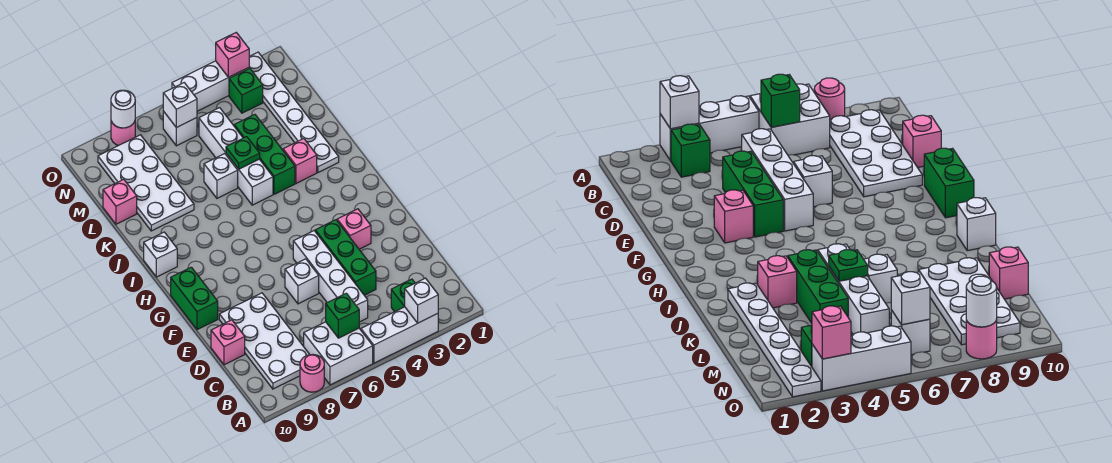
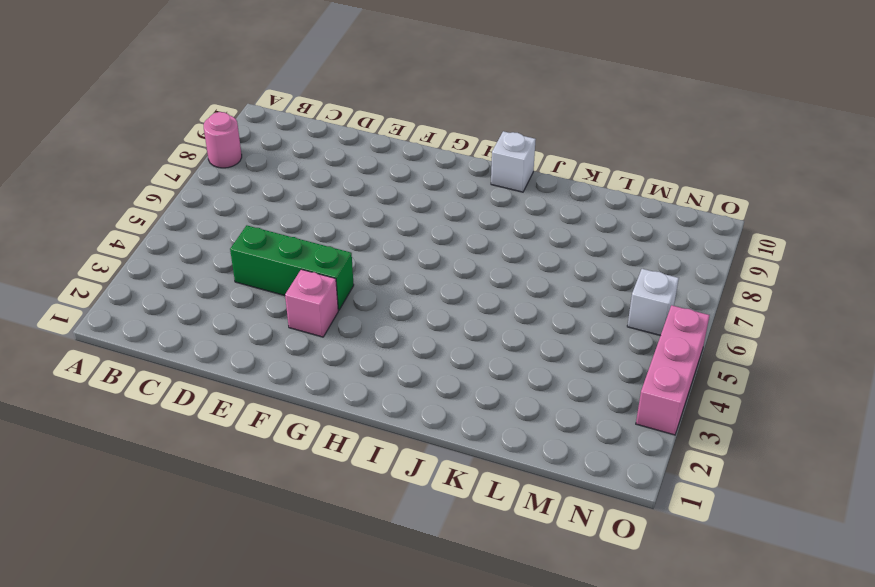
pink 1x3 brick [636,305,710,435] -> white 1x3 brick [172,61,249,111]
none -> white 1x3 brick [361,307,438,363]
none -> white 2x2 brick [304,322,373,385]
none -> green 1x1 brick [391,279,415,312]

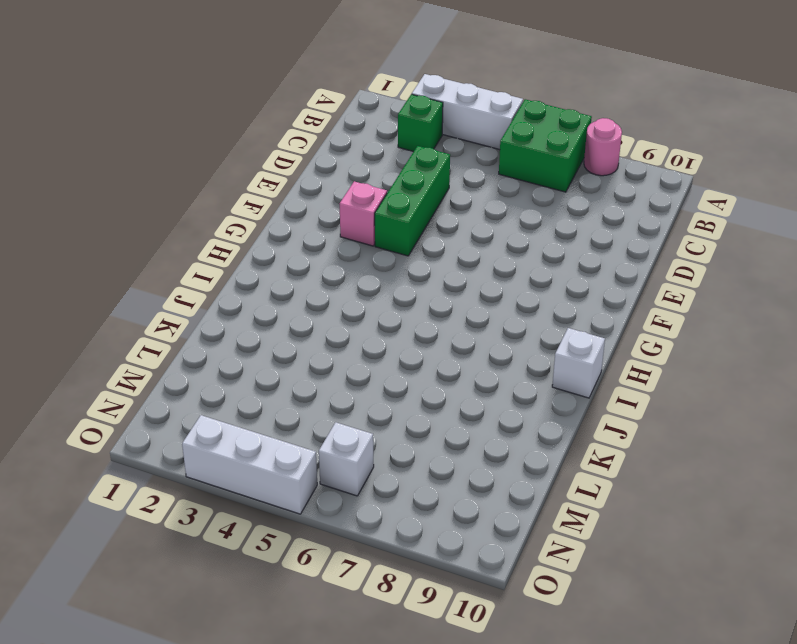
green 2x2 brick [499,99,592,192] -> white 2x2 brick [304,322,373,385]
none -> white 2x4 plate [219,293,310,389]
none -> white 1x4 brick [293,231,368,322]
none -> pink 1x1 brick [211,320,245,365]

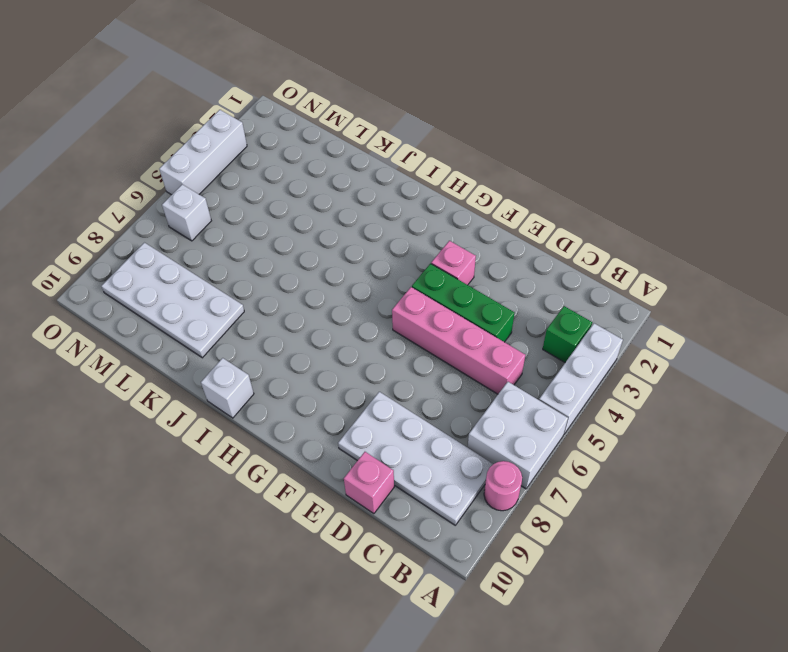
pink 1x4 brick [392,287,525,394] -> white 1x4 brick [293,231,368,322]
none -> white 1x1 brick [285,259,319,304]
none -> green 1x2 brick [171,267,218,330]
none -> white 1x6 plate [249,52,339,172]

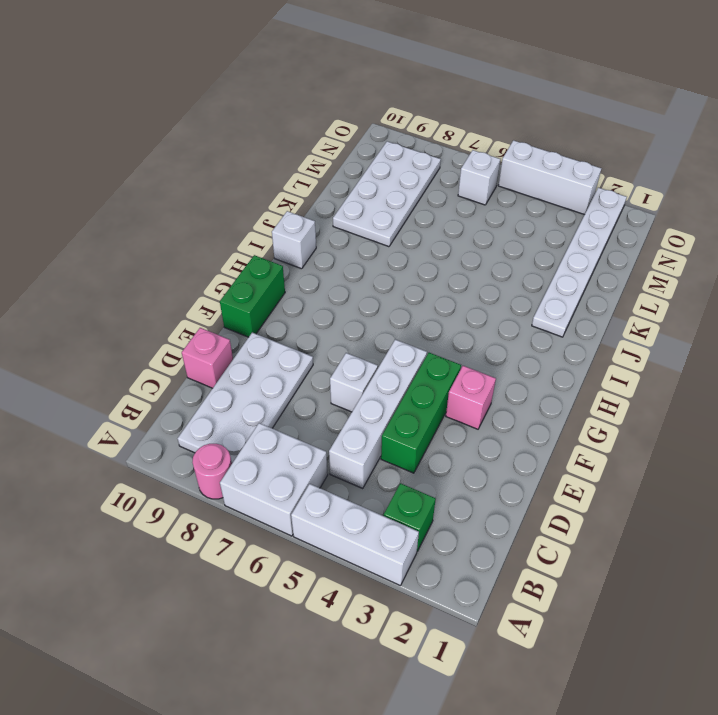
none -> pink 1x1 brick [283,139,317,183]
none -> green 1x3 brick [234,114,295,194]
none -> white 1x4 brick [199,108,273,205]

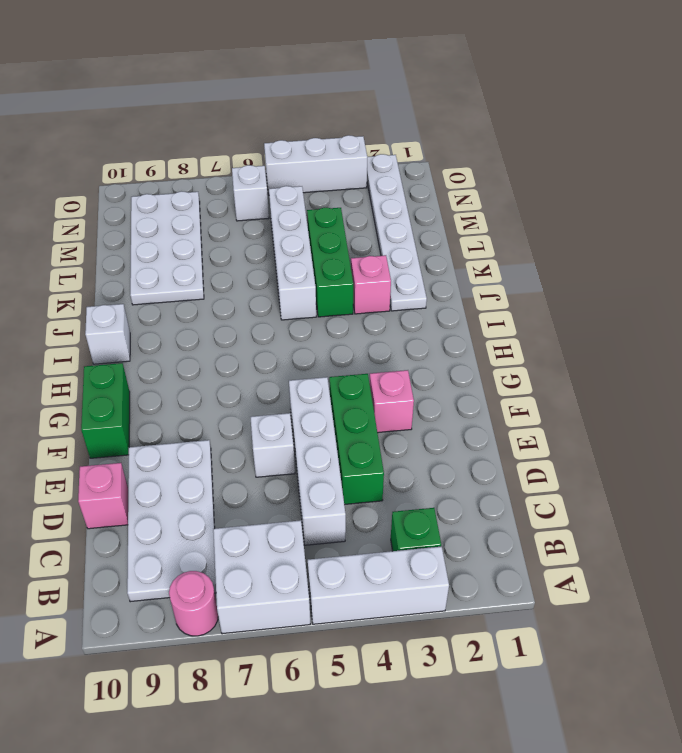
none -> white 1x1 brick [204,154,238,198]
none -> pink 1x1 brick [103,179,137,224]
none -> green 1x1 brick [229,68,263,113]

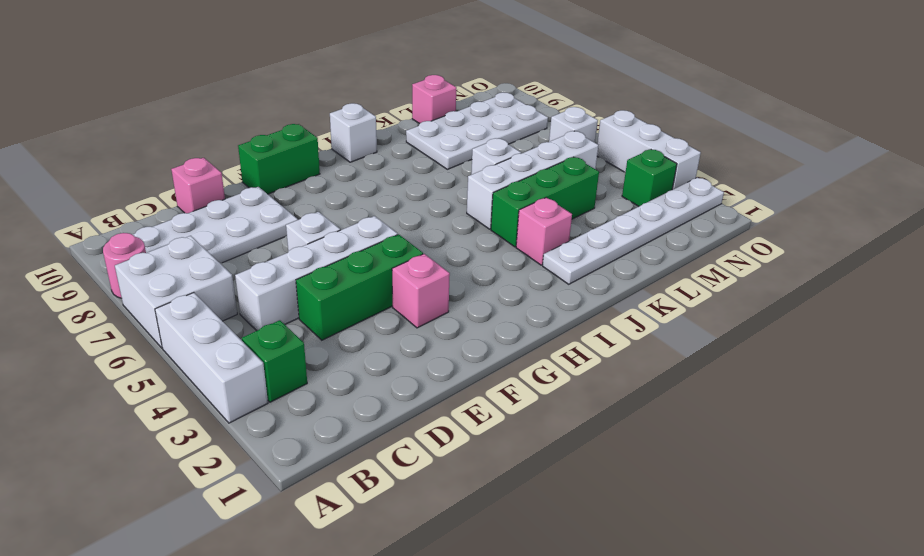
none -> pink 1x1 round brick [111,121,135,146]
none -> white 1x1 brick [405,278,438,323]
none -> green 1x1 brick [326,293,359,338]

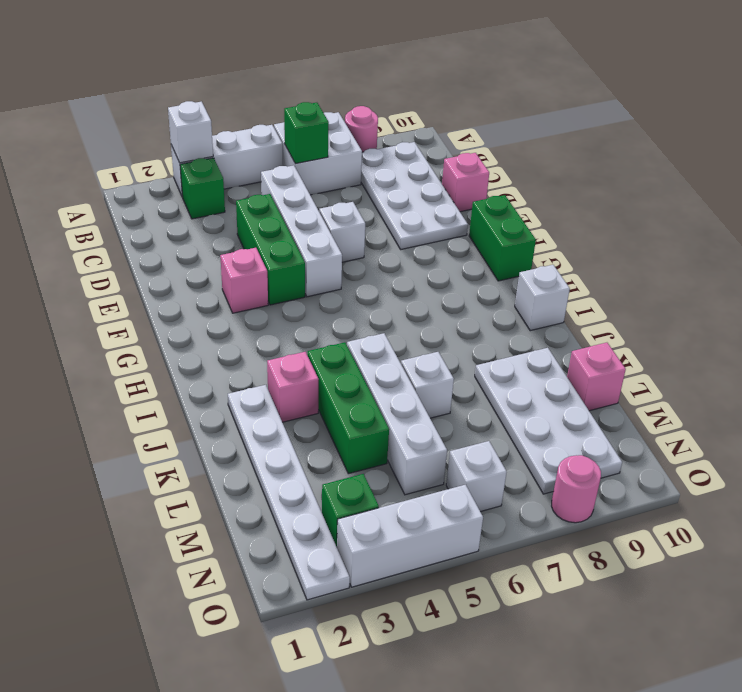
none -> green 1x1 plate [226,137,260,169]
none -> white 1x1 brick [163,83,197,128]
none -> pink 1x1 brick [216,33,249,77]

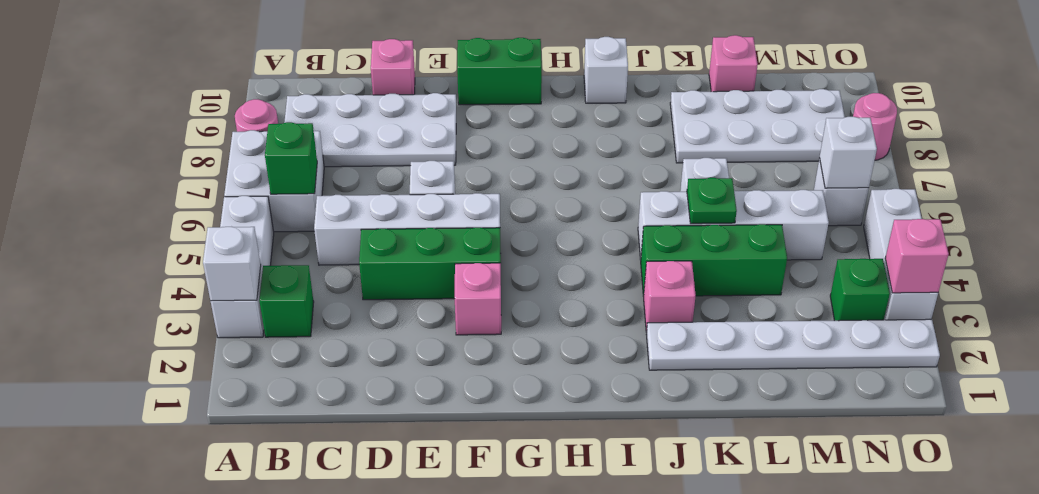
none -> white 1x1 round brick [111,90,135,128]

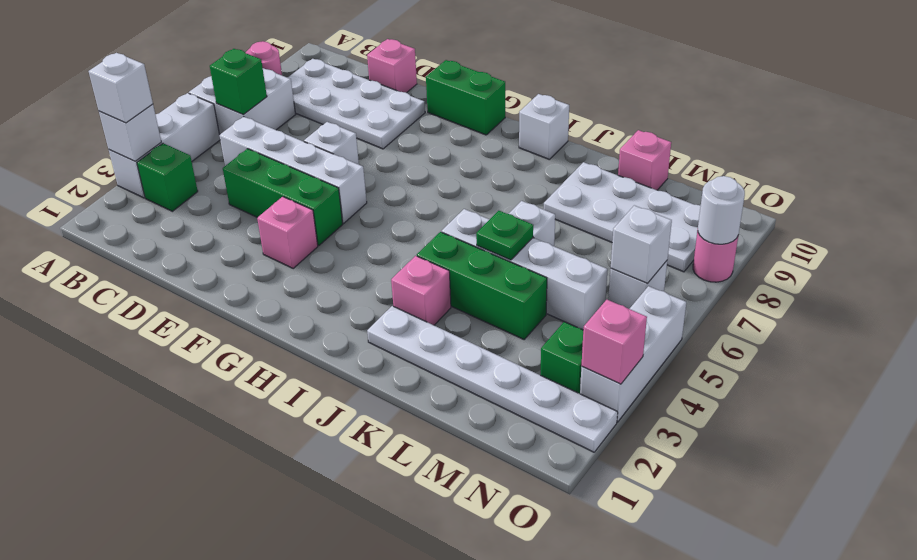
white 1x1 brick [89,53,153,123] -> none

